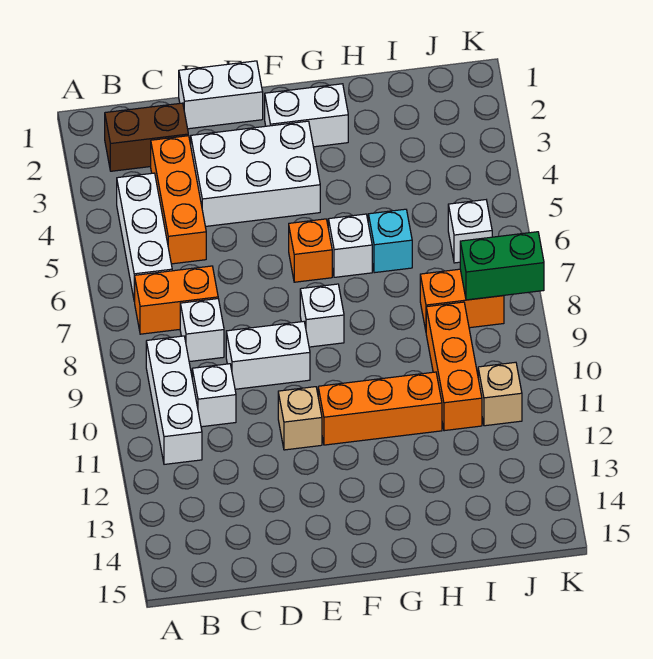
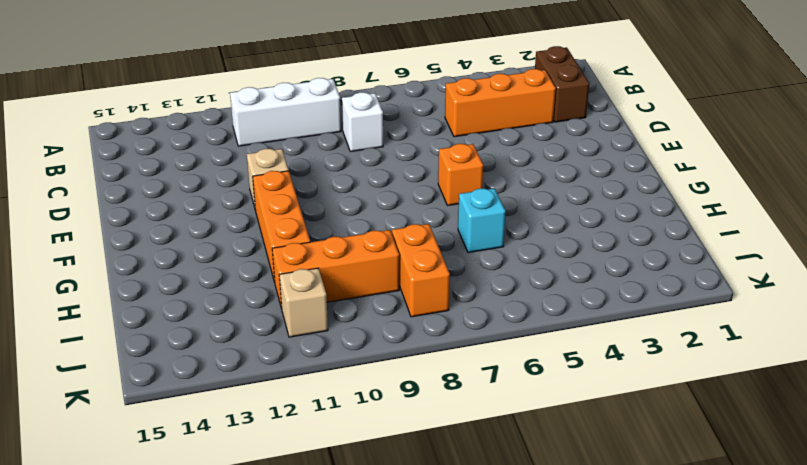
none -> white 1x3 brick [117,173,172,301]
none -> orange 1x2 brick [134,266,218,334]
none -> white 1x1 brick [192,364,236,427]

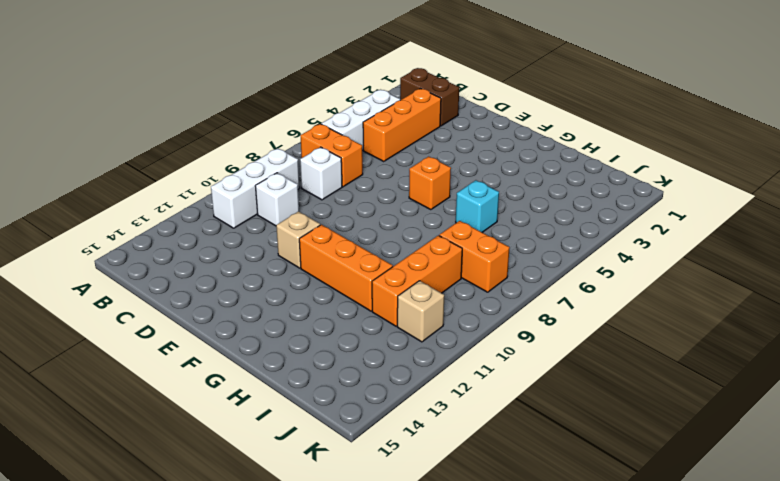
none -> white 1x2 brick [179,61,263,129]
none -> white 2x3 brick [191,121,320,226]
none -> white 1x2 brick [226,322,310,389]

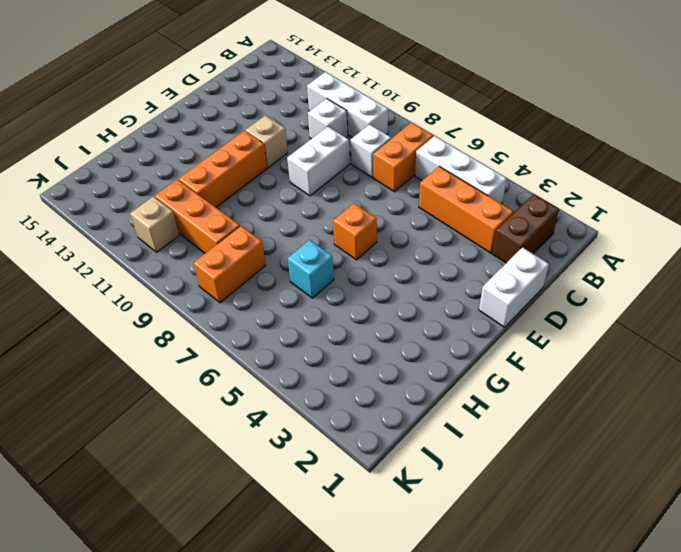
none -> white 2x3 brick [191,121,320,226]
none -> white 1x2 brick [265,84,348,147]
none -> white 1x1 brick [300,284,344,347]

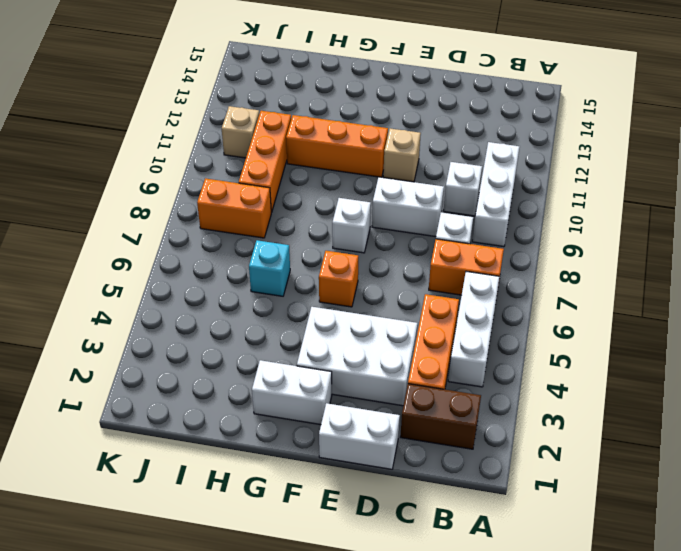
none -> white 1x1 brick [328,214,372,277]
none -> white 1x1 brick [448,200,492,263]
none -> green 1x2 brick [460,232,544,300]

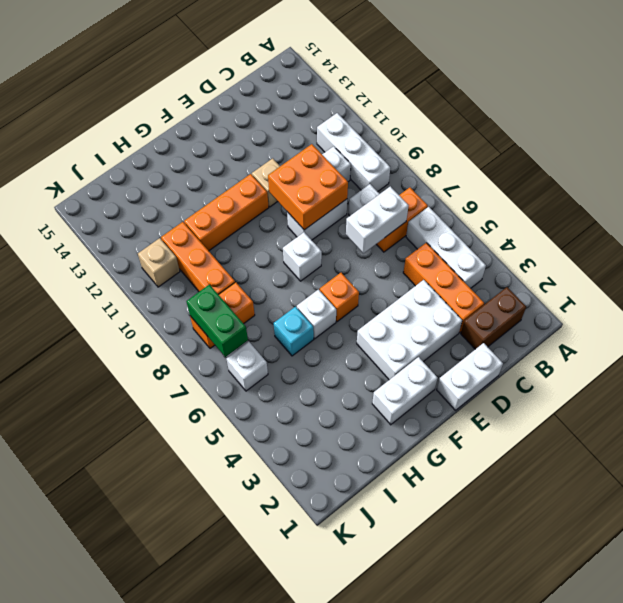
white 1x2 brick [346,186,409,253] -> none
orange 2x2 brick [268,144,348,230] -> none
green 1x2 brick [186,285,248,357] -> green 1x2 brick turned to [460,232,544,300]

